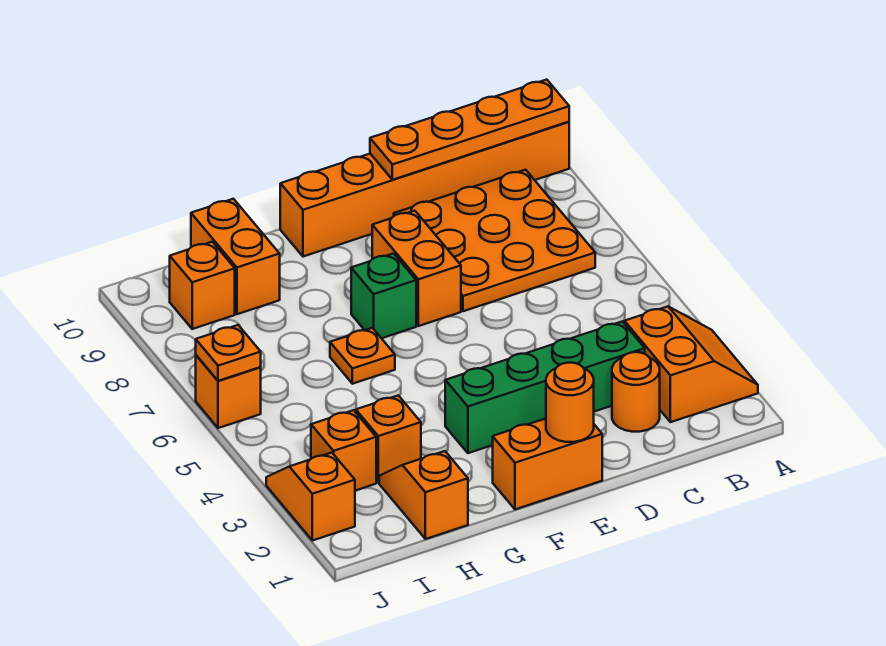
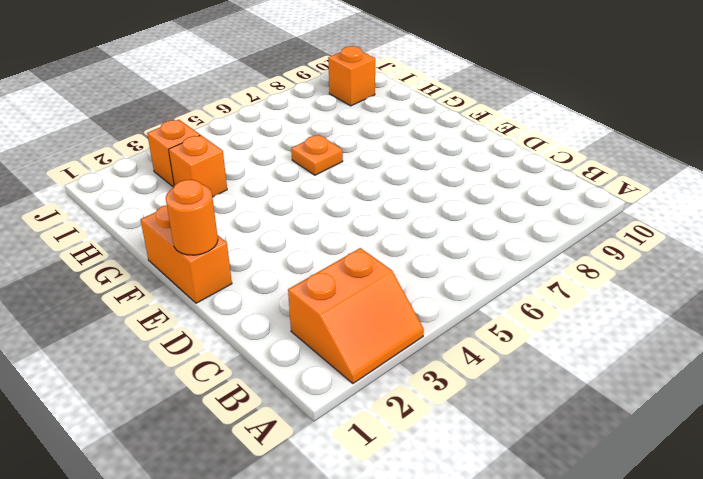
none -> orange 1x6 brick [280,122,569,257]
none -> orange 3x3 plate [394,170,595,311]
none -> orange 1x1 round brick [612,352,660,432]

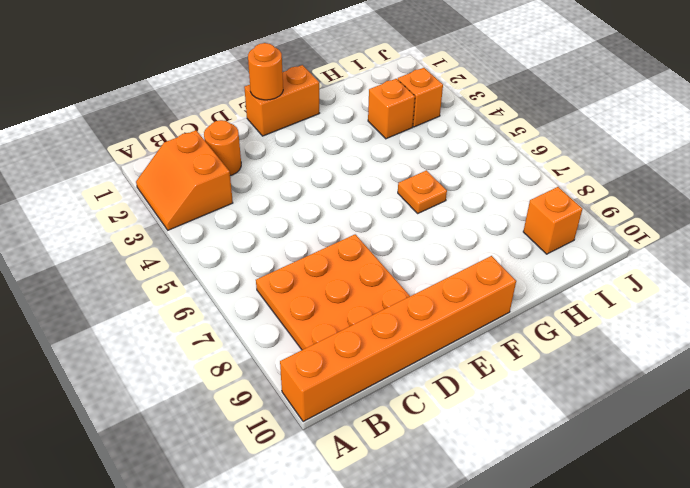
none -> green 1x4 brick [445,322,645,453]
none -> orange 1x2 brick [372,211,461,326]
none -> green 1x1 brick [351,254,416,338]

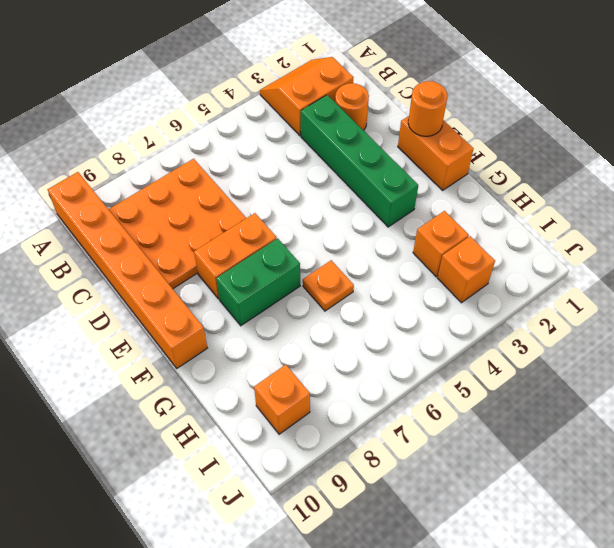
green 1x2 brick [216,238,300,326] -> green 1x1 brick [351,254,416,338]
none -> orange 1x2 slope [379,451,468,539]
none -> orange 1x2 brick [191,199,280,314]
none -> orange 1x2 slope [266,453,355,540]

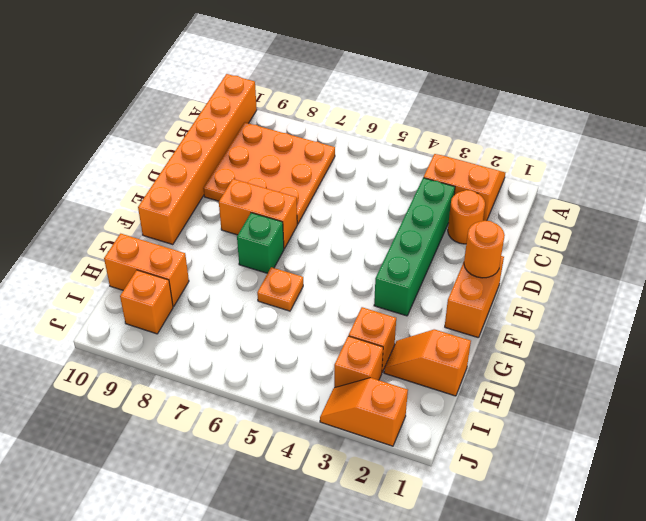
none -> orange 1x1 brick [196,355,261,428]
none -> orange 1x4 plate [370,80,569,180]
none -> orange 1x1 plate [196,325,261,381]

